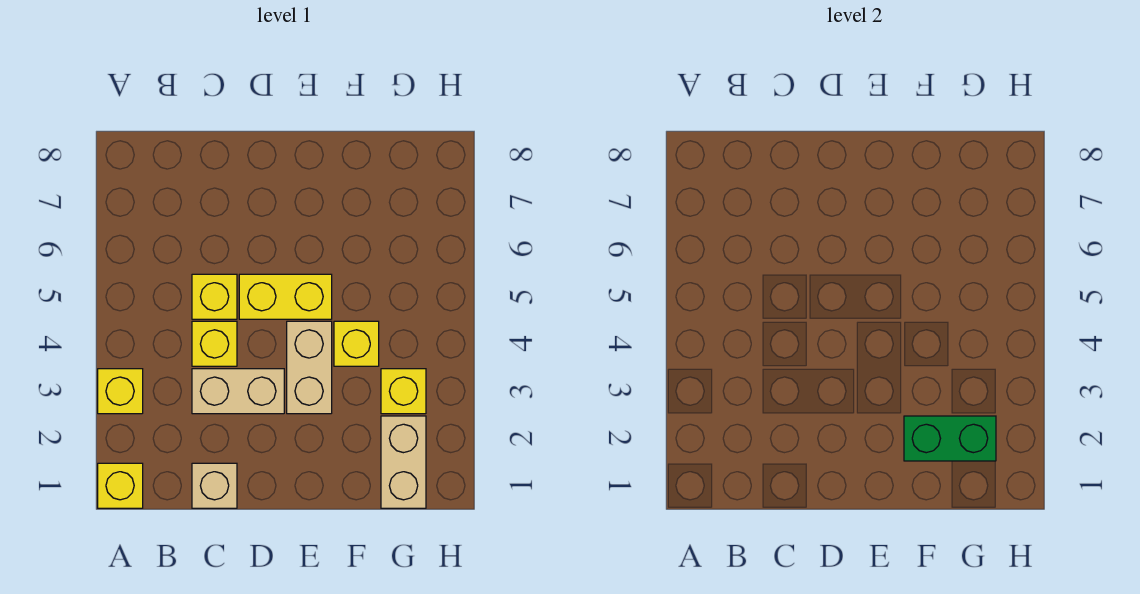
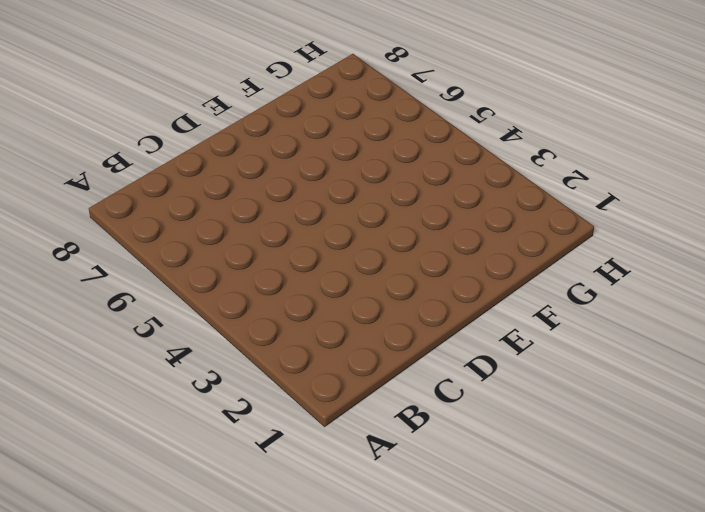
none -> yellow 1x1 brick [98,463,143,508]
none -> yellow 1x1 brick [98,369,143,414]
none -> tan 1x1 brick [192,463,237,508]

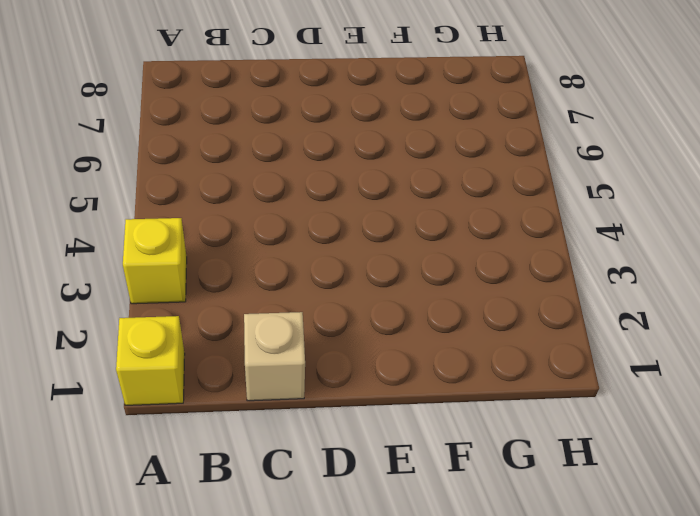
none -> tan 1x2 brick [192,369,284,414]
none -> yellow 1x1 brick [192,321,237,366]
none -> yellow 1x1 brick [192,274,237,319]

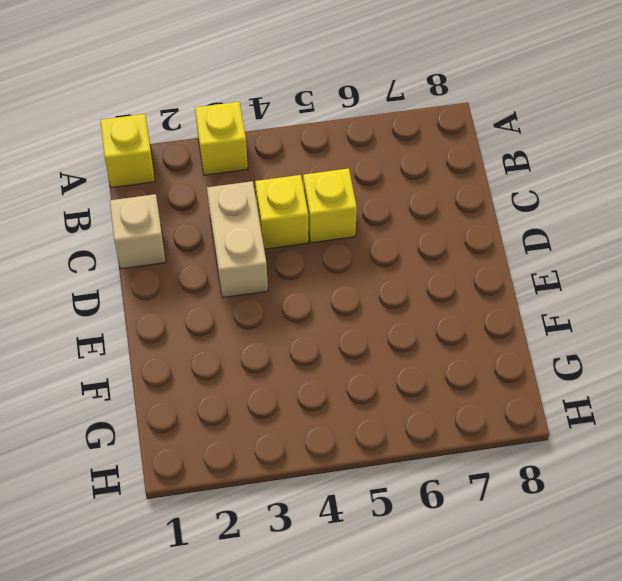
none -> yellow 1x2 brick [239,274,332,319]
none -> tan 1x2 brick [287,321,332,414]
none -> yellow 1x1 brick [334,321,379,366]

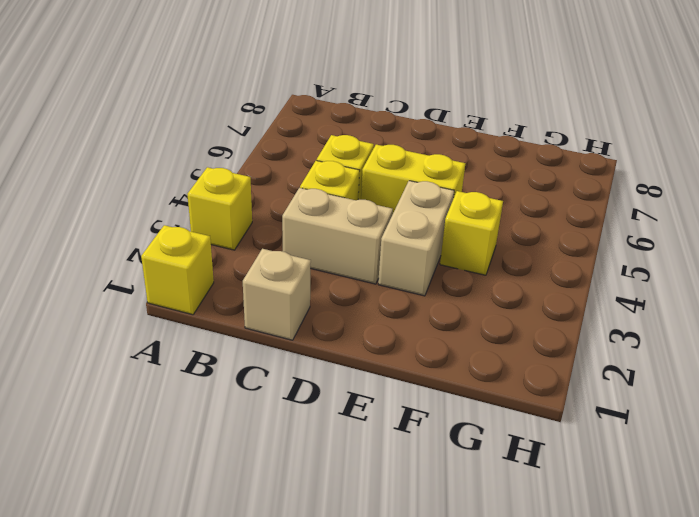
none -> tan 1x2 brick [381,416,426,508]
none -> yellow 1x1 brick [381,369,426,414]
none -> green 1x2 brick [904,416,996,461]

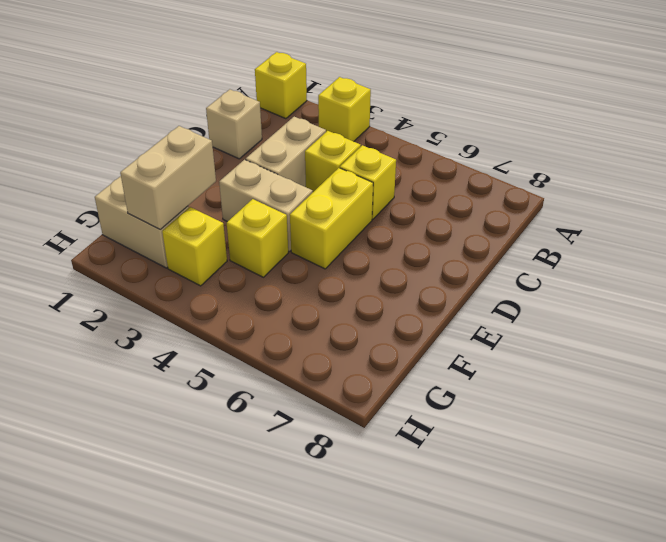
tan 1x2 brick [120,126,216,230] -> green 1x2 brick [904,416,996,461]

